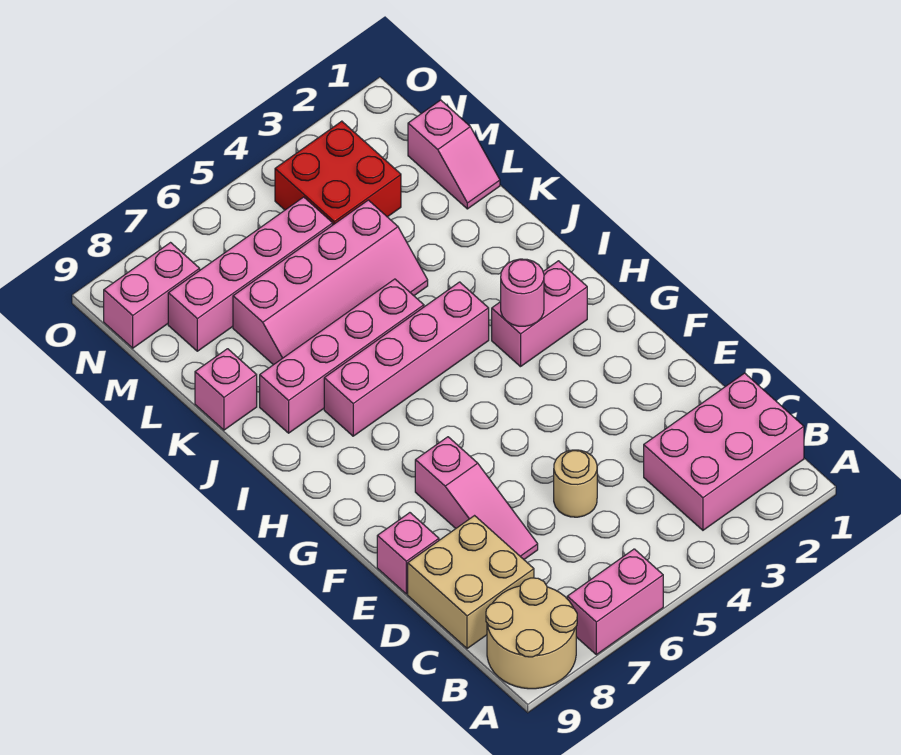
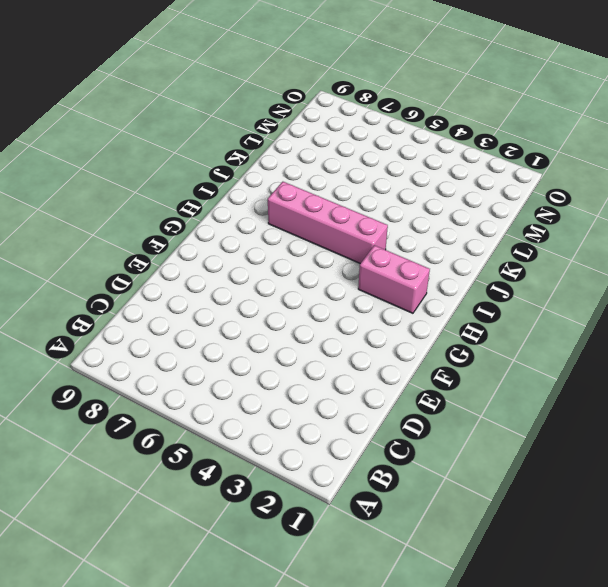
none -> pink 1x2 brick [567,549,663,655]
none -> tan 2x2 round brick [486,578,577,689]
none -> pink 2x3 brick [644,373,804,530]

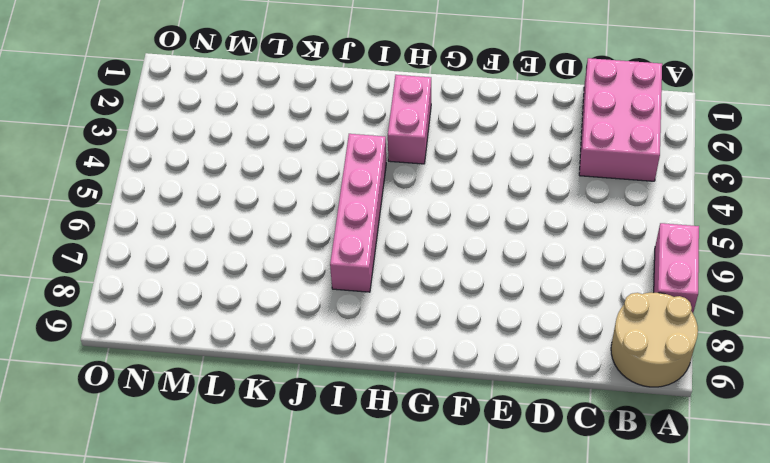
none -> tan 2x2 brick [408,516,534,649]
none -> tan 1x1 round brick [554,450,597,517]
none -> pink 1x3 slope [415,437,538,559]

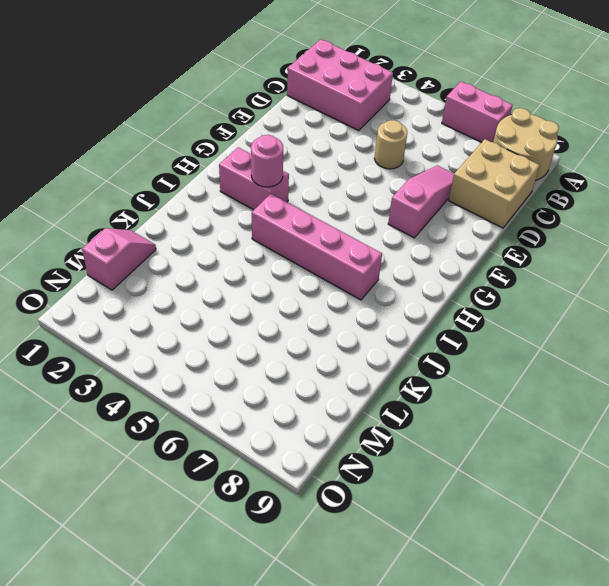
none -> pink 1x1 brick [377,513,439,594]
none -> pink 1x4 brick [260,279,424,433]
none -> pink 2x4 slope [233,200,428,365]

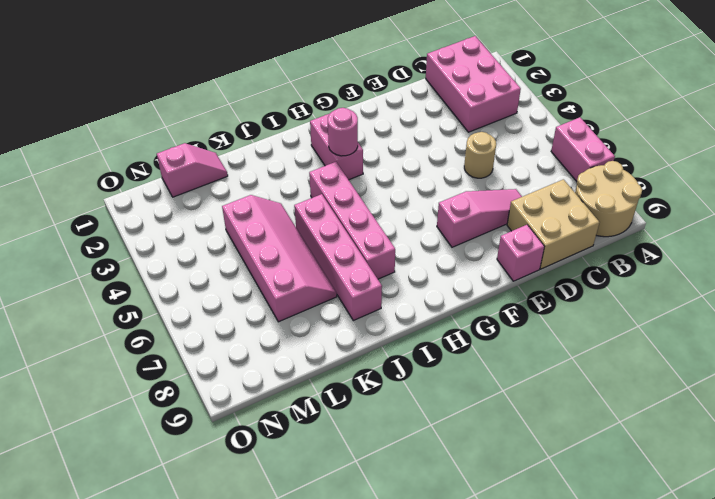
none -> pink 1x1 brick [195,349,257,430]
none -> red 2x2 brick [275,121,401,225]
none -> pink 1x4 brick [168,197,333,351]

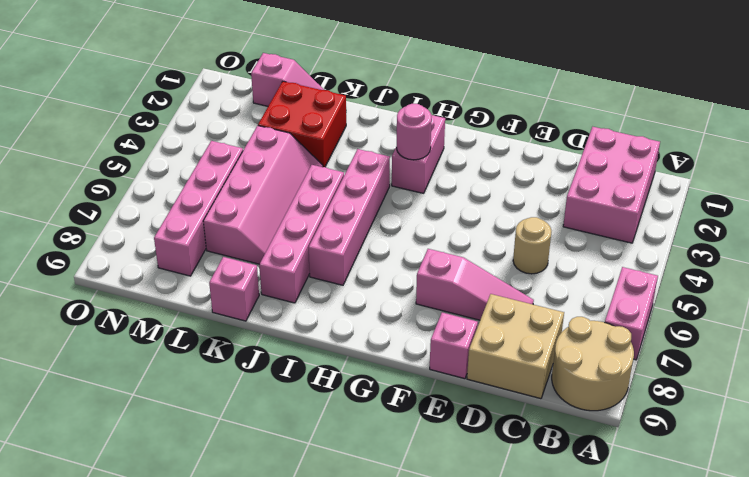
red 2x2 brick [258,81,346,167] -> red 2x2 brick moved to [275,121,401,225]
none -> pink 1x2 brick [104,243,200,348]

